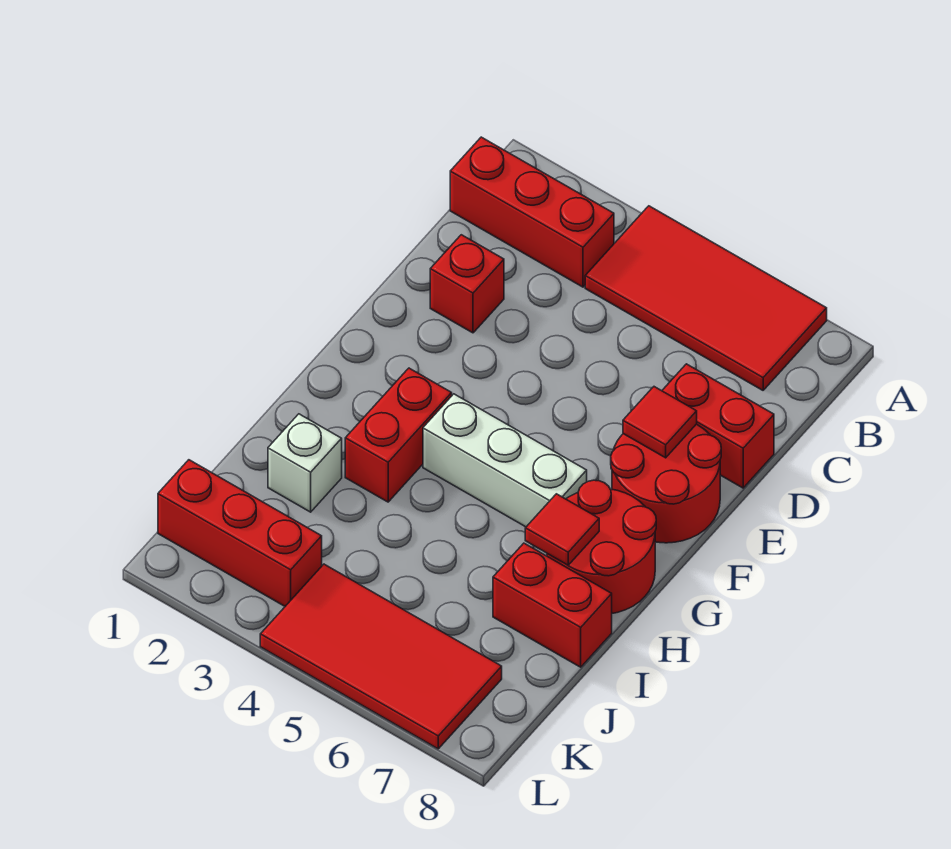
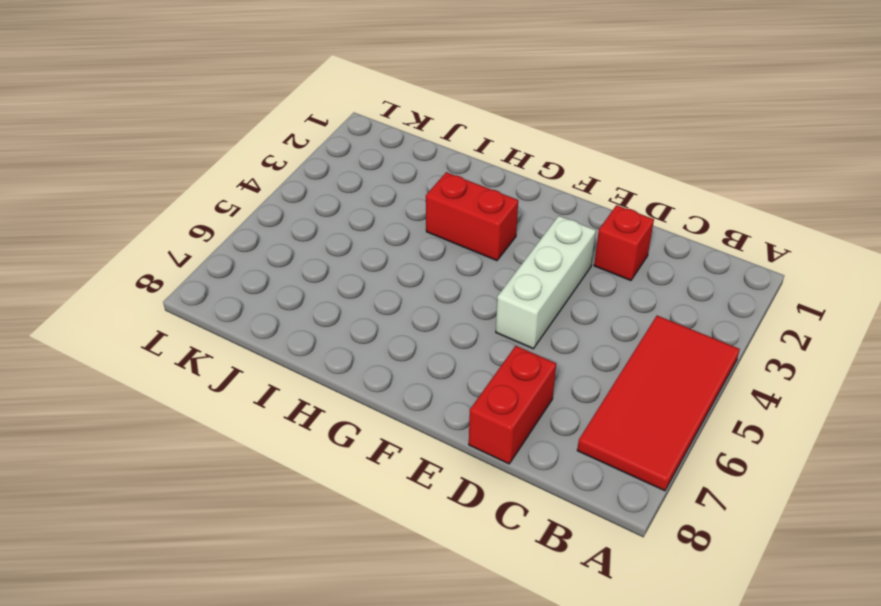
white 1x3 brick [496,216,596,349] -> white 1x3 brick moved to [423,394,587,527]
none -> red 1x3 brick [450,137,614,287]
none -> red 2x2 round brick [611,424,721,543]
none -> red 2x2 round brick [547,480,656,613]

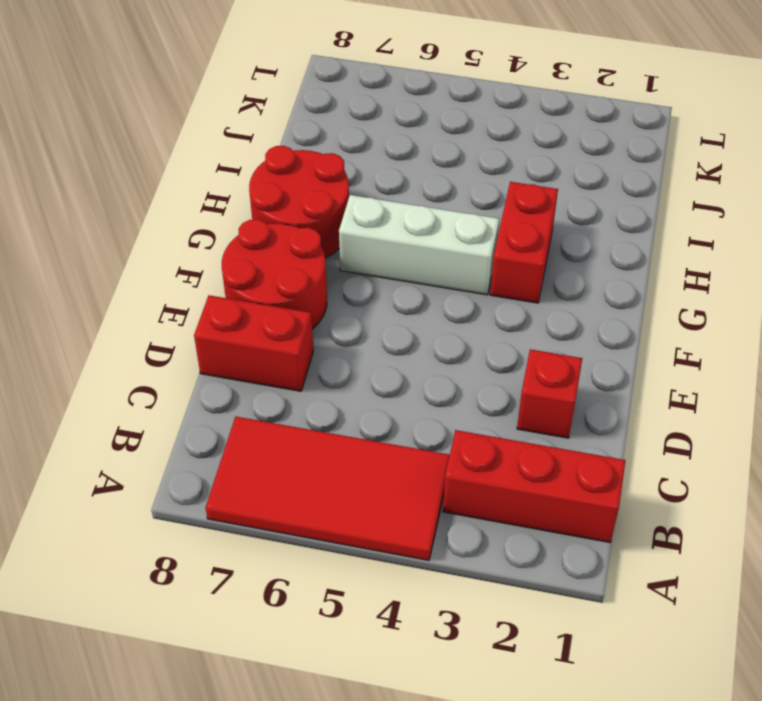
none -> white 1x1 brick [268,414,342,512]
none -> red 1x2 brick [493,543,612,667]
none -> red 1x3 brick [158,460,322,606]

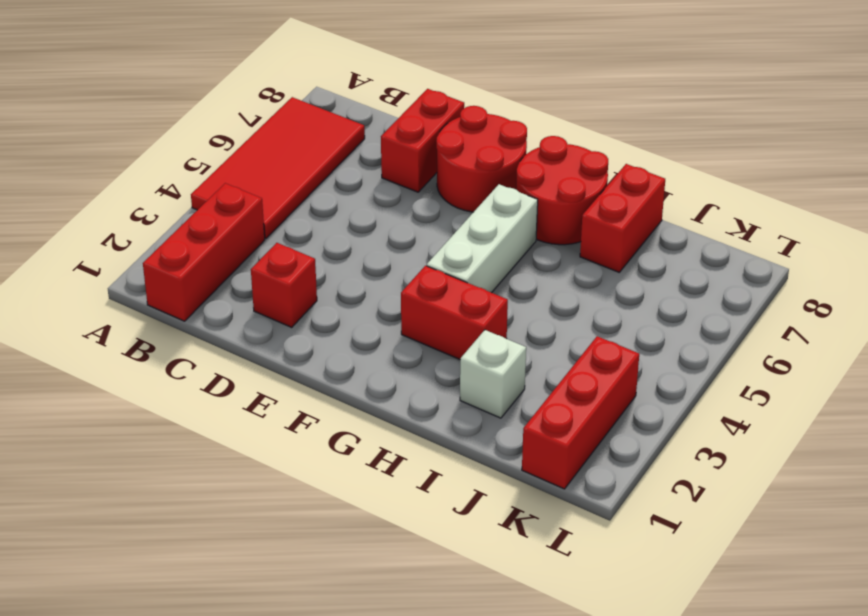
none -> red 2x4 tile [260,564,502,749]
none -> red 1x1 tile [623,387,697,458]
none -> red 1x1 tile [525,494,599,565]

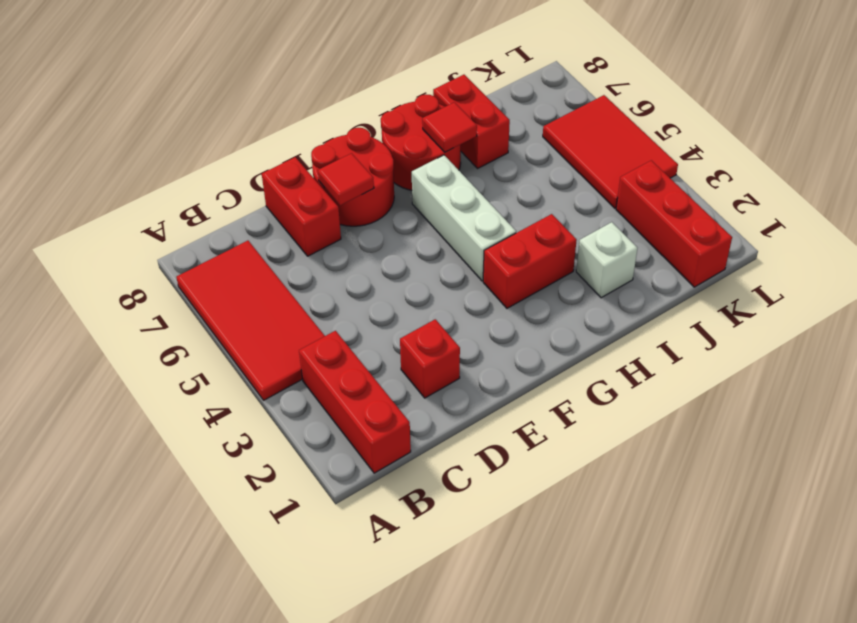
red 2x3 tile [543,95,678,208] -> red 2x4 tile [260,564,502,749]

